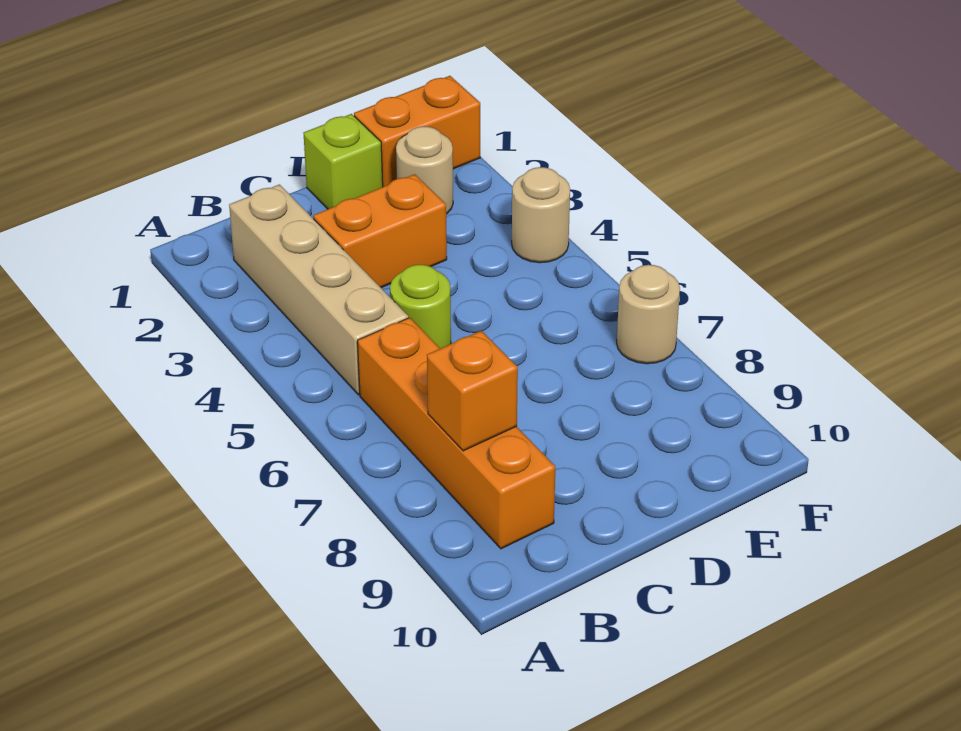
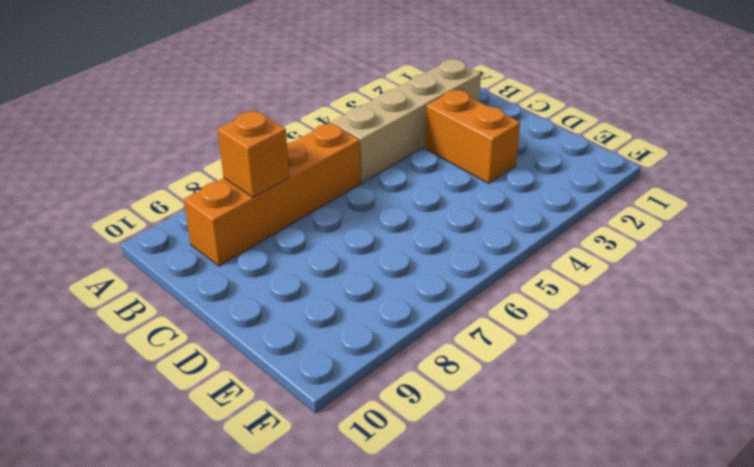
none -> lime 1x1 round brick [390,265,451,349]
none -> lime 1x1 brick [304,114,383,209]

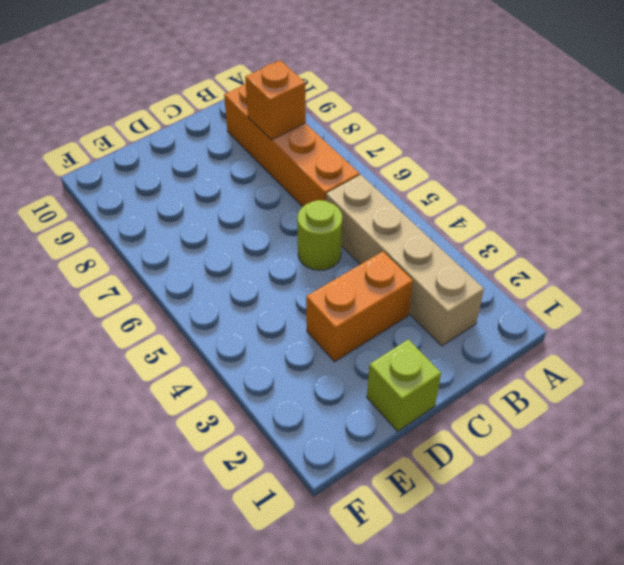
none -> orange 1x2 brick [354,76,480,187]
none -> tan 1x1 round brick [396,126,453,214]

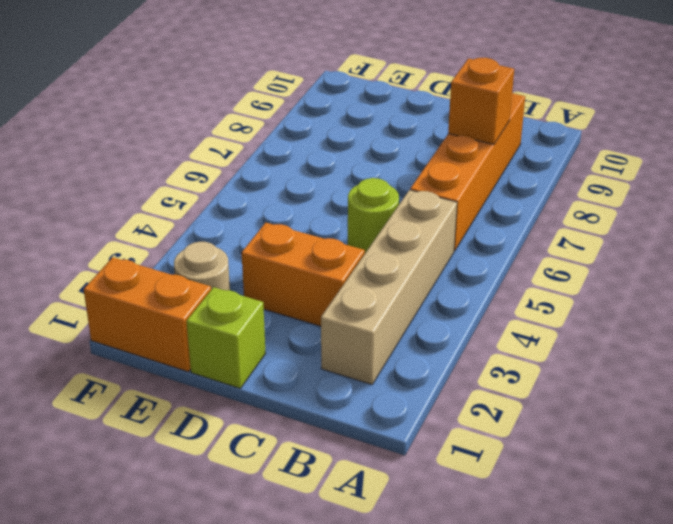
none -> tan 1x1 round brick [512,167,570,263]
none -> tan 1x1 round brick [617,265,680,364]

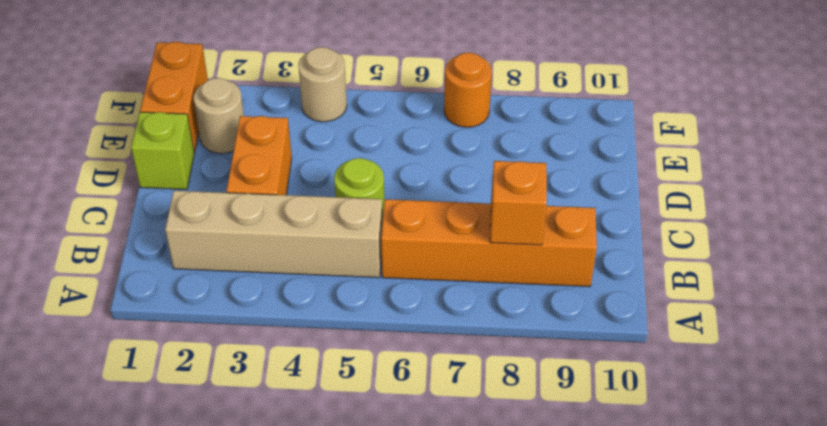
orange 1x1 round brick [444,53,492,127] -> tan 1x1 round brick [617,265,680,364]

